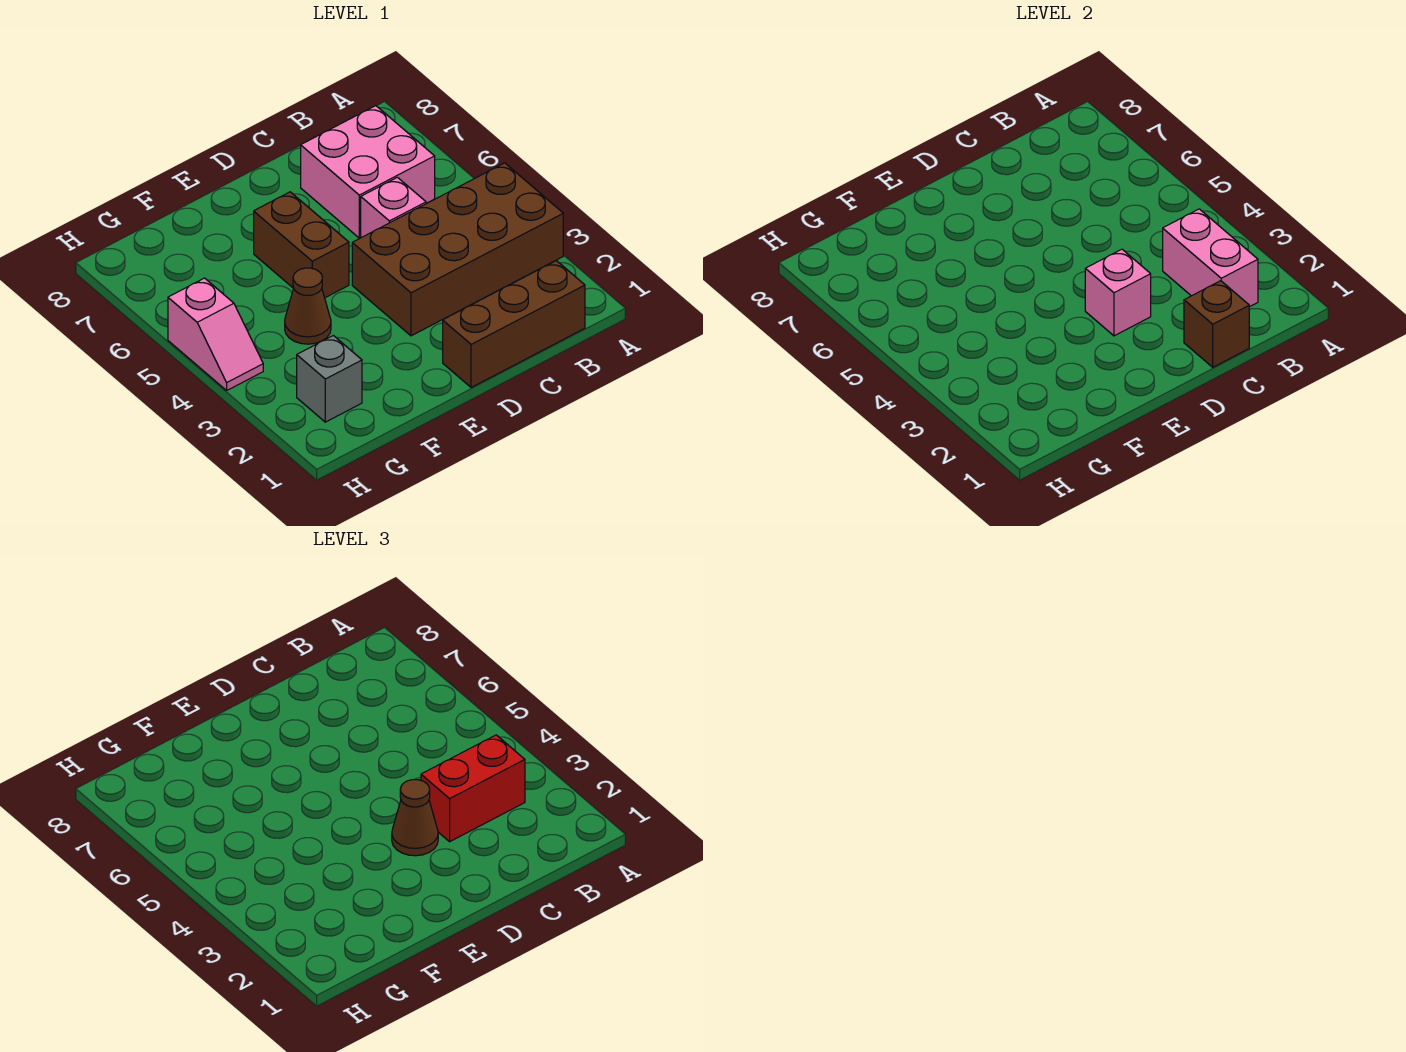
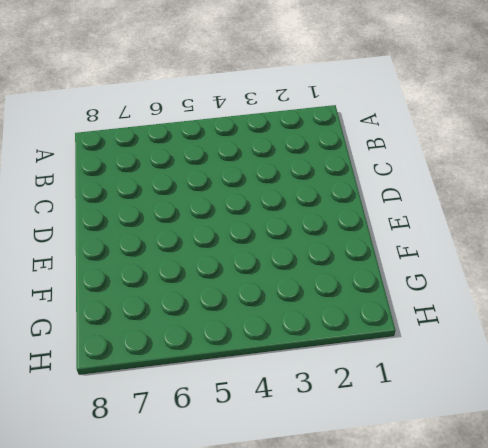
none -> brown 2x4 brick [352,163,563,336]
none -> brown 1x3 brick [443,261,585,388]
none -> pink 2x2 brick [301,106,435,238]

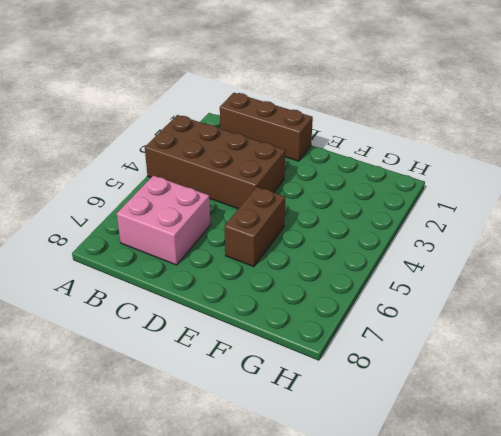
none -> pink 1x1 brick [361,177,426,238]
none -> brown 1x1 cone [285,268,331,344]
none -> grey 1x1 brick [297,336,362,422]

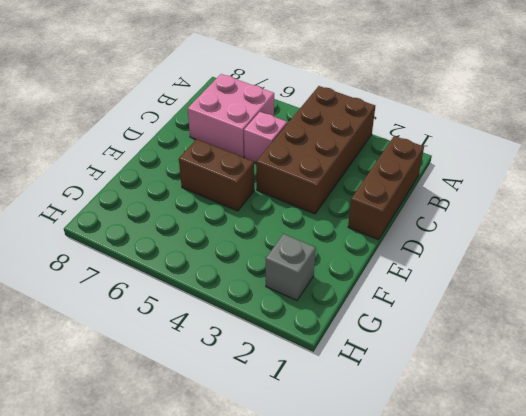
none -> brown 1x1 cone [285,268,331,344]
none -> pink 1x2 slope [168,278,263,390]
none -> pink 1x2 brick [1163,209,1258,307]

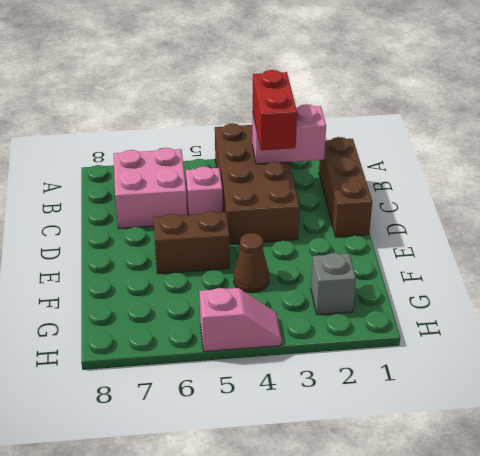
none -> brown 1x1 brick [1184,281,1249,367]
none -> pink 1x1 brick [1085,249,1151,336]
none -> brown 1x1 cone [392,780,438,856]

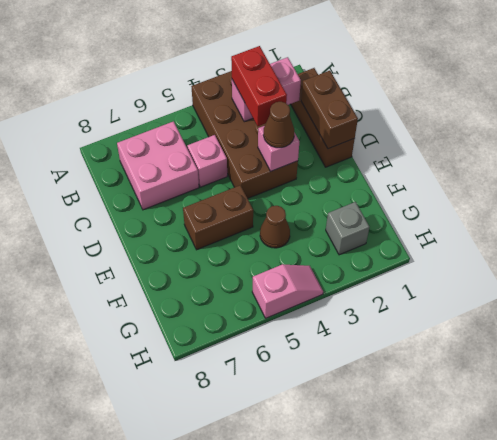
brown 1x2 brick [301,71,358,149] -> brown 1x1 brick [1184,281,1249,367]

